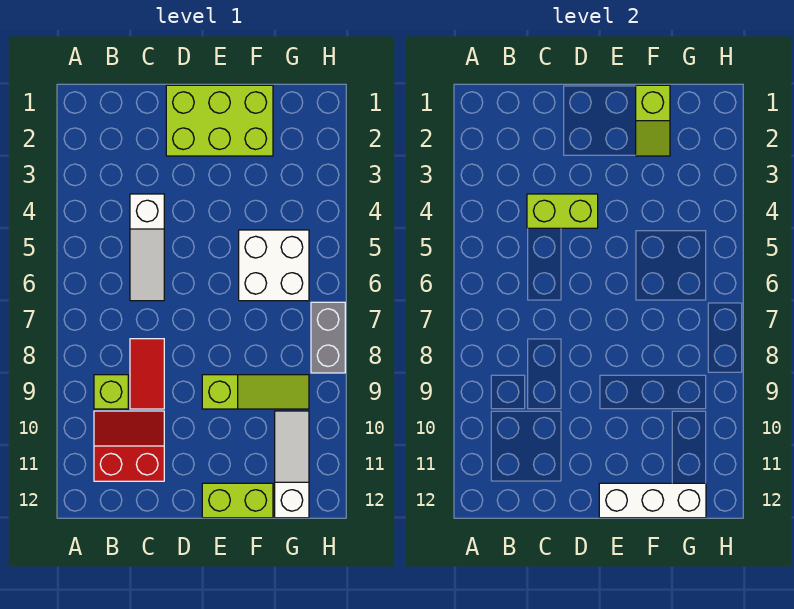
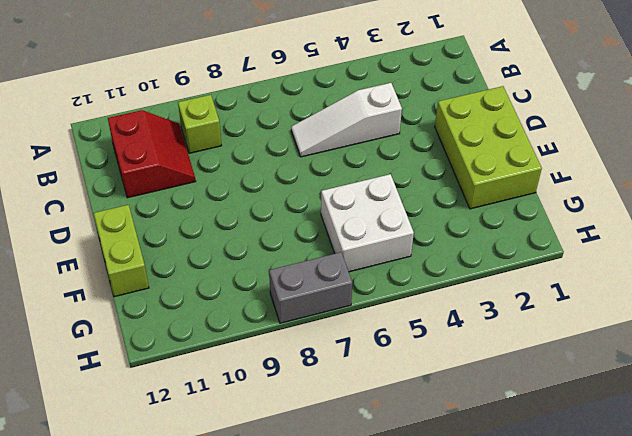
none -> red 1x2 tile [130,339,164,409]
none -> lime 1x3 slope [202,375,309,409]
none -> white 1x3 slope [275,411,309,518]

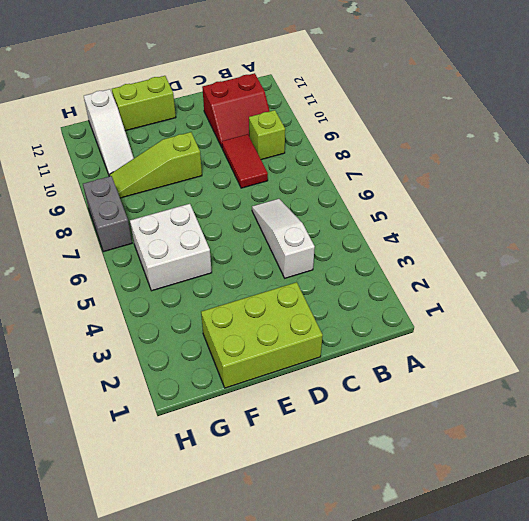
none -> lime 1x2 brick [527,194,598,228]
none -> white 1x3 brick [599,483,706,518]
none -> lime 1x2 slope [636,85,670,156]

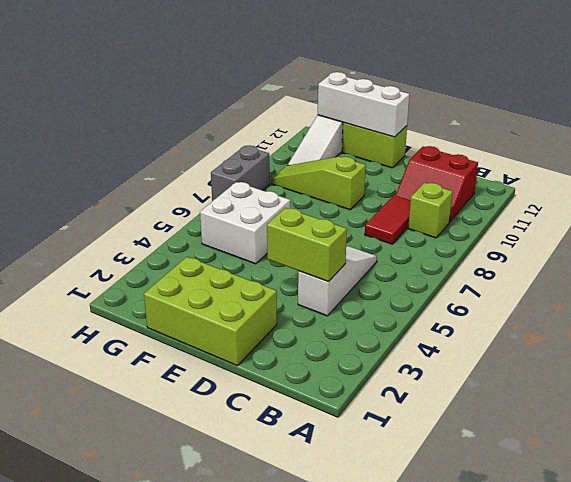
none -> lime 1x2 slope [636,85,670,156]

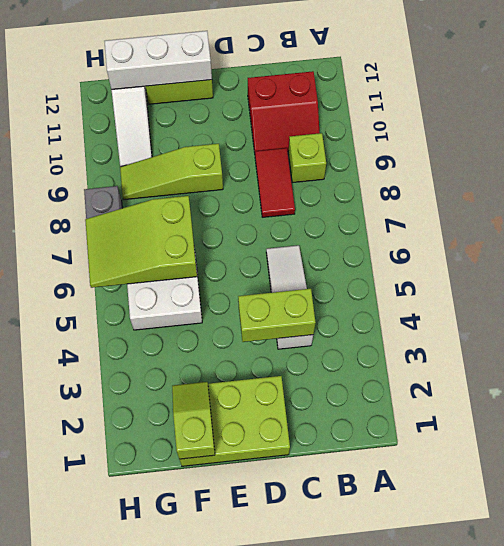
lime 2x3 slope [85,196,197,288] -> none

